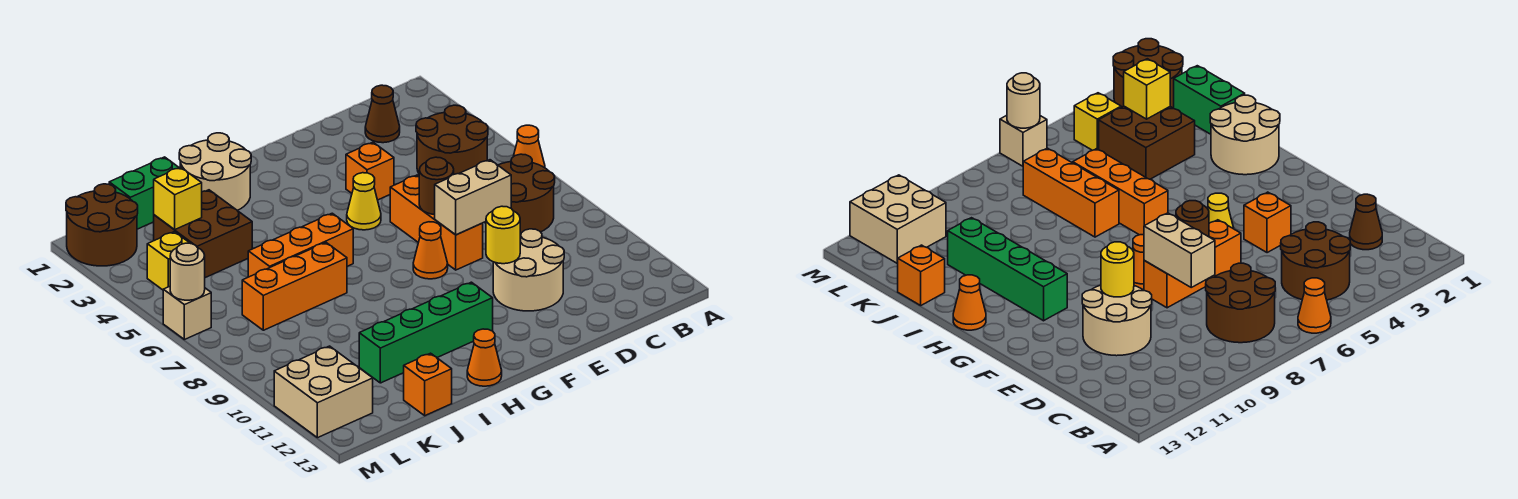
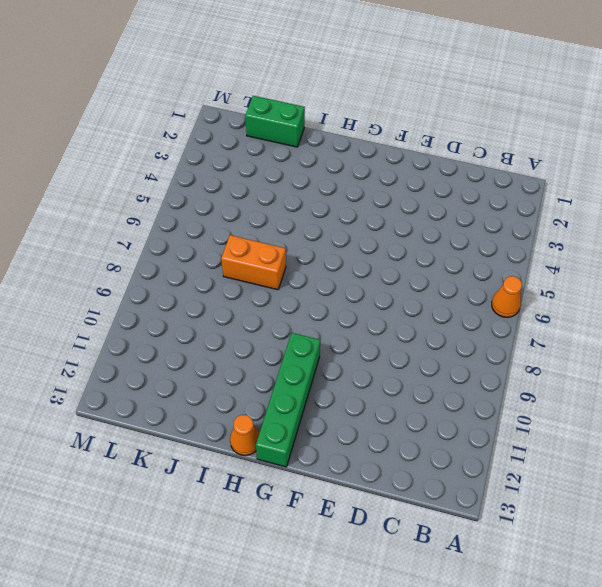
green 1x4 brick [256,333,320,467] -> green 1x4 brick turned to [359,282,493,383]
orange 1x2 brick [221,235,286,290] -> orange 1x3 brick [242,243,347,330]
none -> brown 2x2 round brick [416,105,488,174]
none -> brown 2x2 round brick [485,154,555,236]
none -> brown 1x1 cone [365,85,400,143]

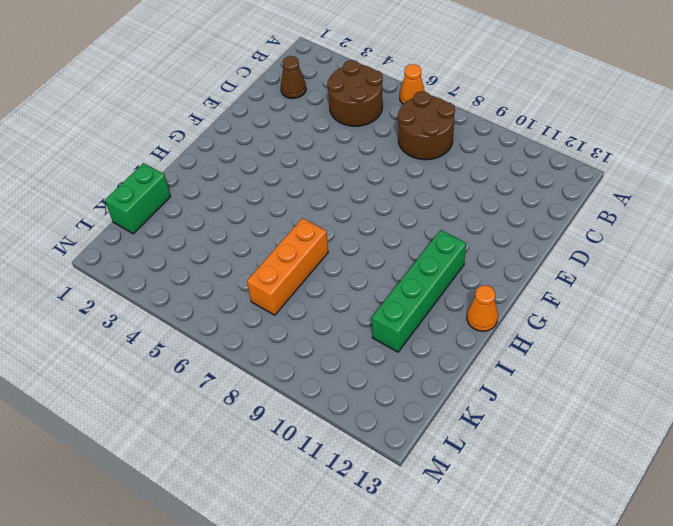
none -> tan 2x2 round brick [493,229,564,311]
none -> orange 1x1 brick [346,142,394,200]
none -> orange 1x3 brick [390,175,483,270]

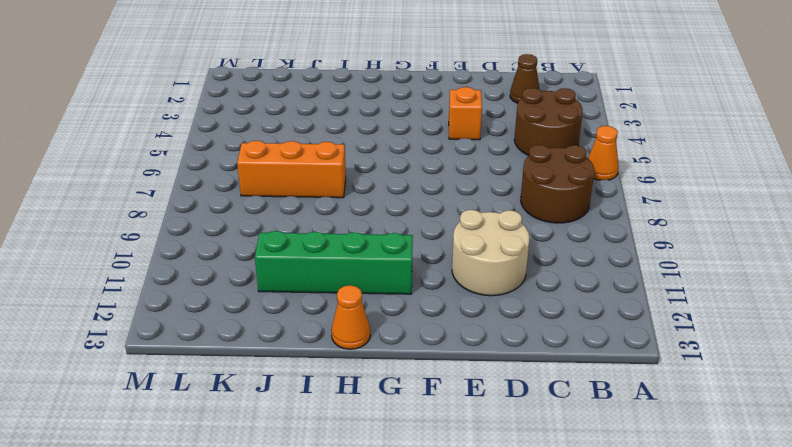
none -> orange 1x3 brick [390,175,483,270]
none -> yellow 1x1 cone [347,173,381,230]
none -> orange 1x1 cone [413,222,448,279]

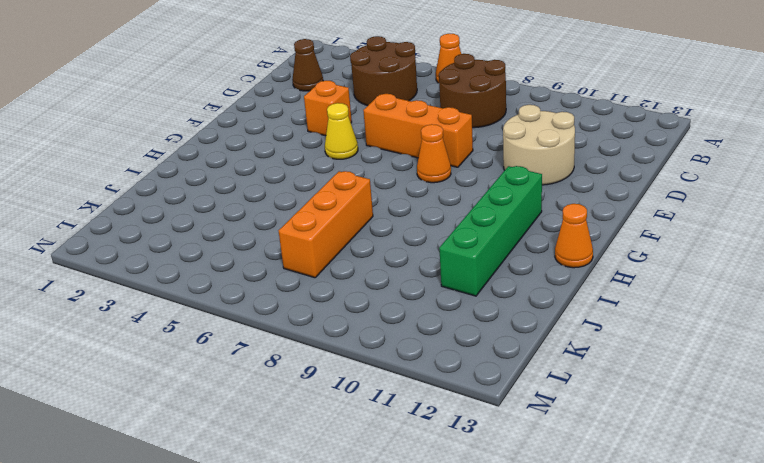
none -> tan 2x2 round brick [179,133,251,211]
none -> orange 1x3 brick [248,213,353,277]
none -> green 1x2 brick [109,157,179,229]

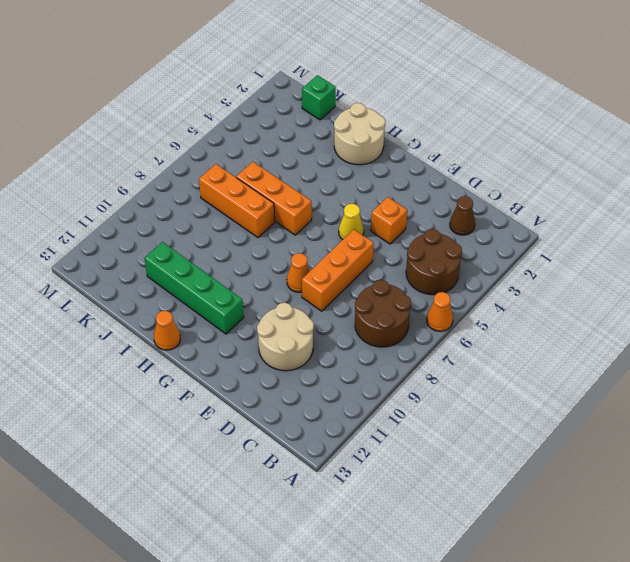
green 1x1 brick [302,75,336,120] -> green 1x2 brick [109,157,179,229]
none -> brown 2x2 brick [154,190,252,278]
none -> orange 1x1 brick [404,353,452,416]
none -> brown 2x2 round brick [66,184,138,266]

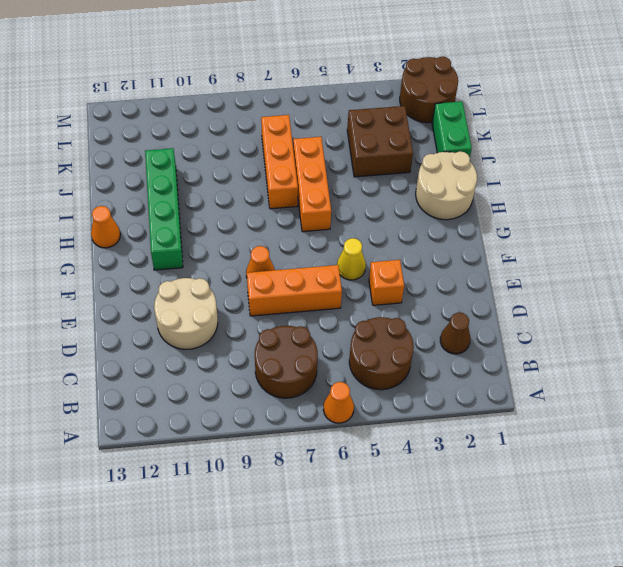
none -> orange 1x1 brick [404,353,452,416]
none -> yellow 1x1 brick [147,232,189,290]
none -> tan 2x2 brick [274,346,373,438]

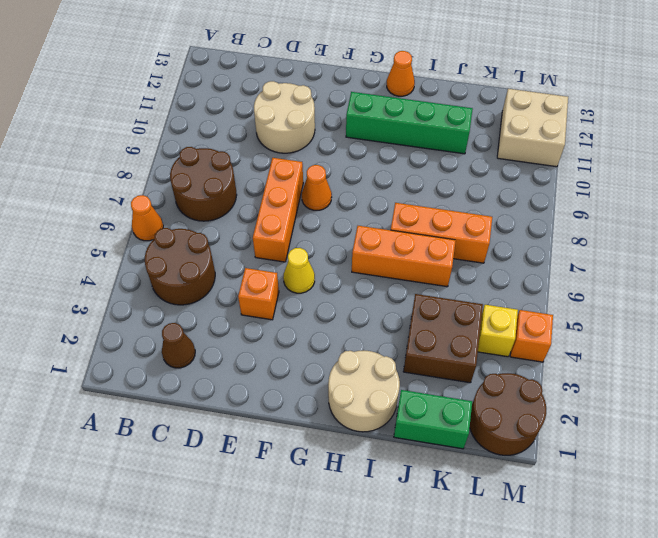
orange 1x1 brick [510,310,553,362] -> orange 1x1 brick moved to [404,353,452,416]
none -> tan 1x1 brick [163,286,211,340]
none -> tan 1x2 brick [435,160,511,235]
none -> brown 1x1 round brick [419,157,454,214]

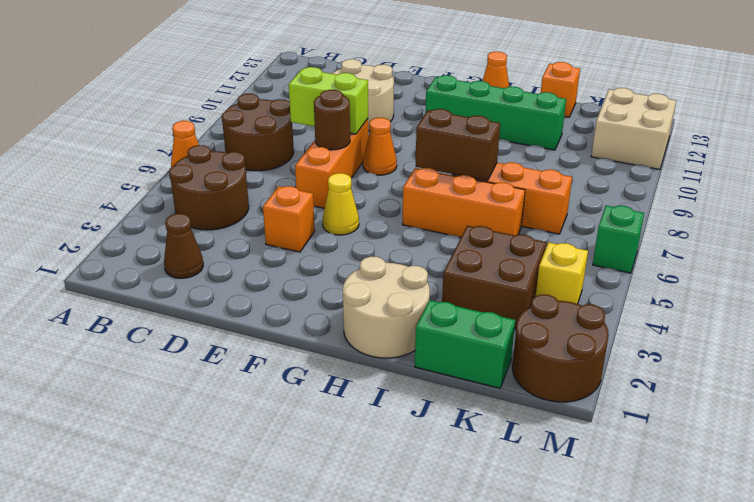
lime 1x2 brick [289,67,368,134] -> tan 1x2 brick [435,160,511,235]
brown 1x2 brick [416,109,500,181] -> none
green 1x1 brick [593,206,644,273] -> tan 1x1 brick [163,286,211,340]
none -> yellow 1x1 round brick [486,206,520,264]
none -> yellow 1x1 brick [154,167,202,230]
none -> tan 1x1 round brick [170,243,205,300]

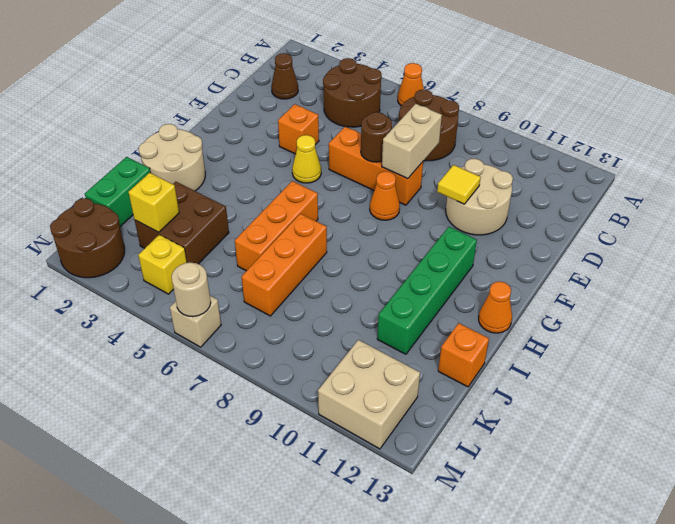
yellow 1x1 tile [437,165,481,204] -> yellow 1x1 round brick [486,206,520,264]

